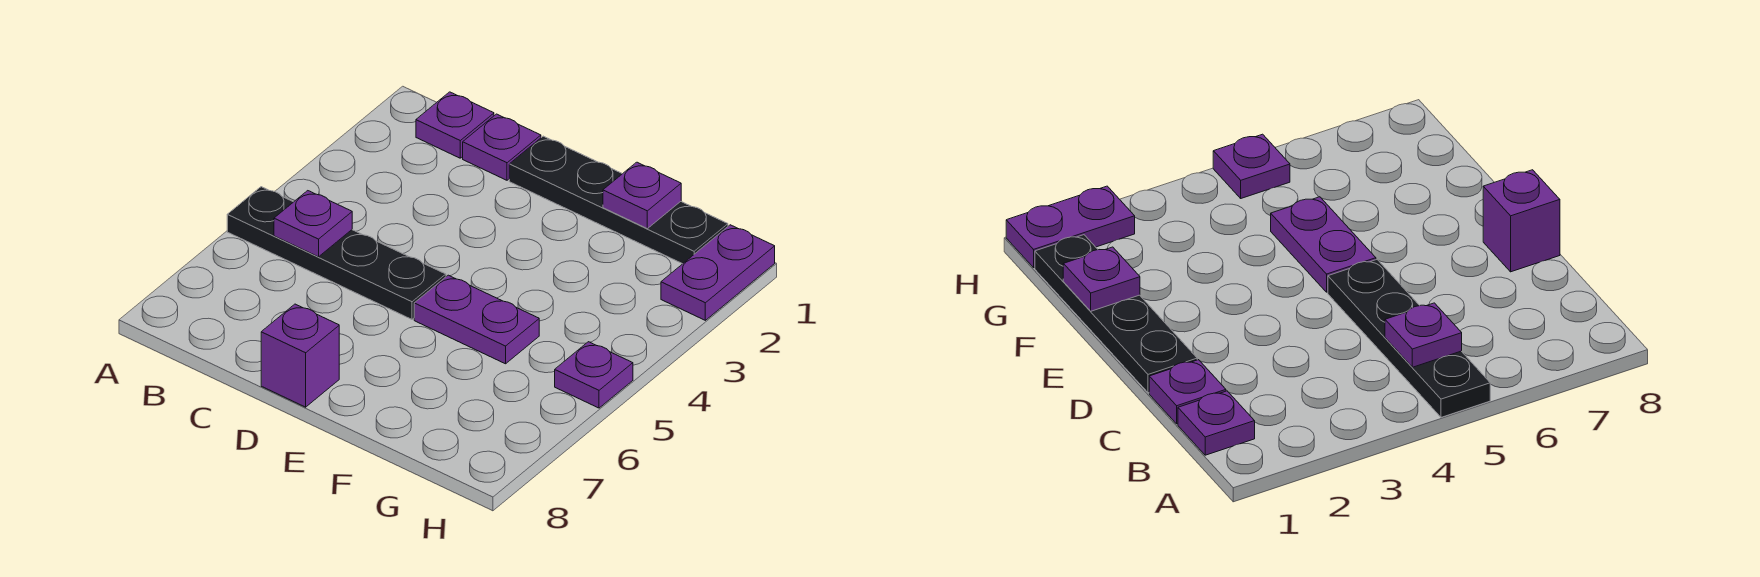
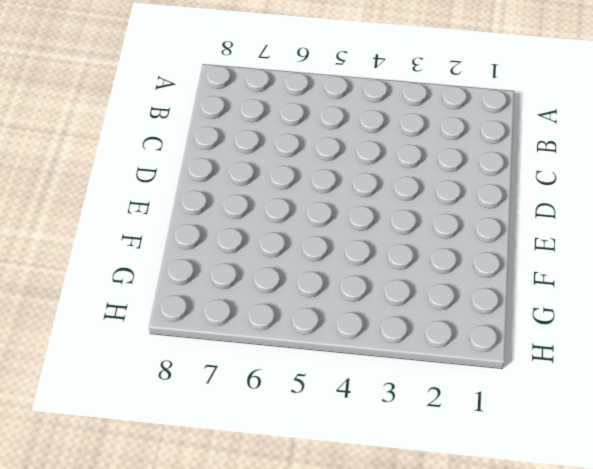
none -> black 1x4 plate [227,187,446,319]
none -> purple 1x1 plate [416,92,494,158]

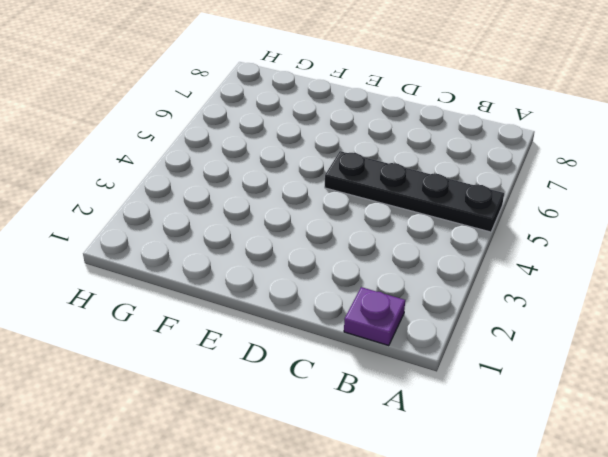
none -> purple 1x1 plate [463,114,541,180]
none -> black 1x4 plate [509,136,728,264]

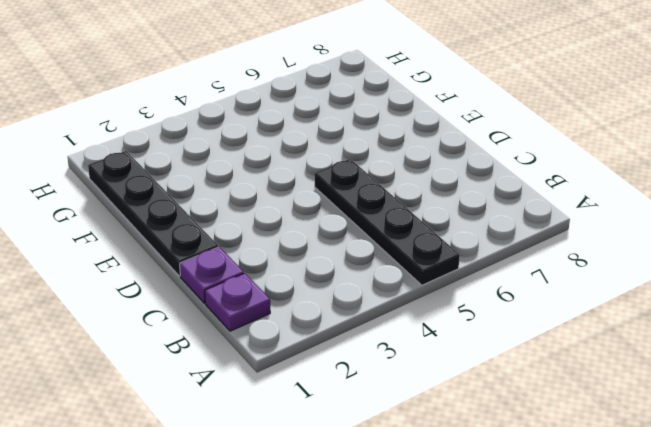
none -> purple 1x1 brick [261,304,339,407]
none -> purple 1x2 plate [414,275,539,364]

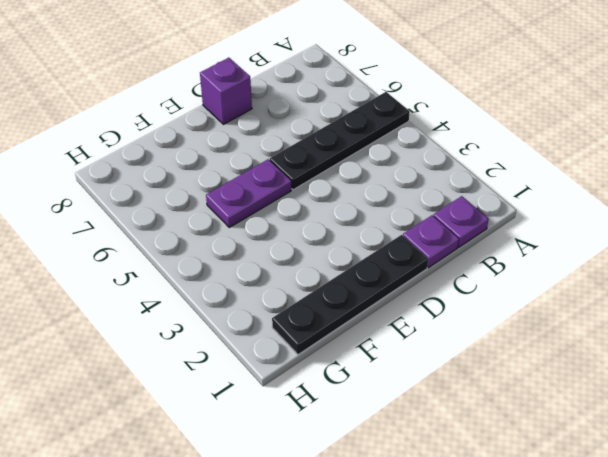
none -> purple 1x2 plate [661,225,775,320]
none -> purple 1x1 plate [555,342,633,408]

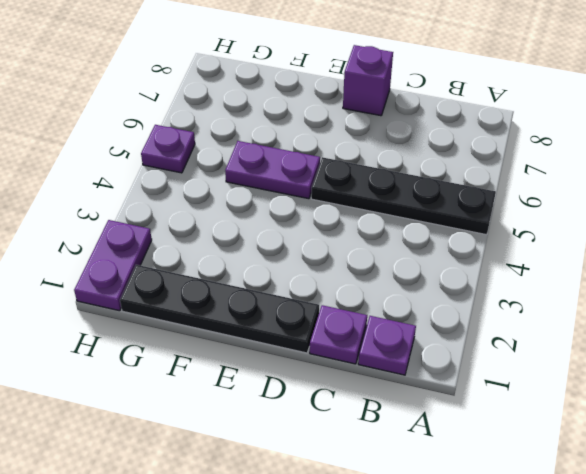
none -> purple 1x1 plate [274,191,352,257]
none -> purple 1x1 plate [603,162,681,228]

